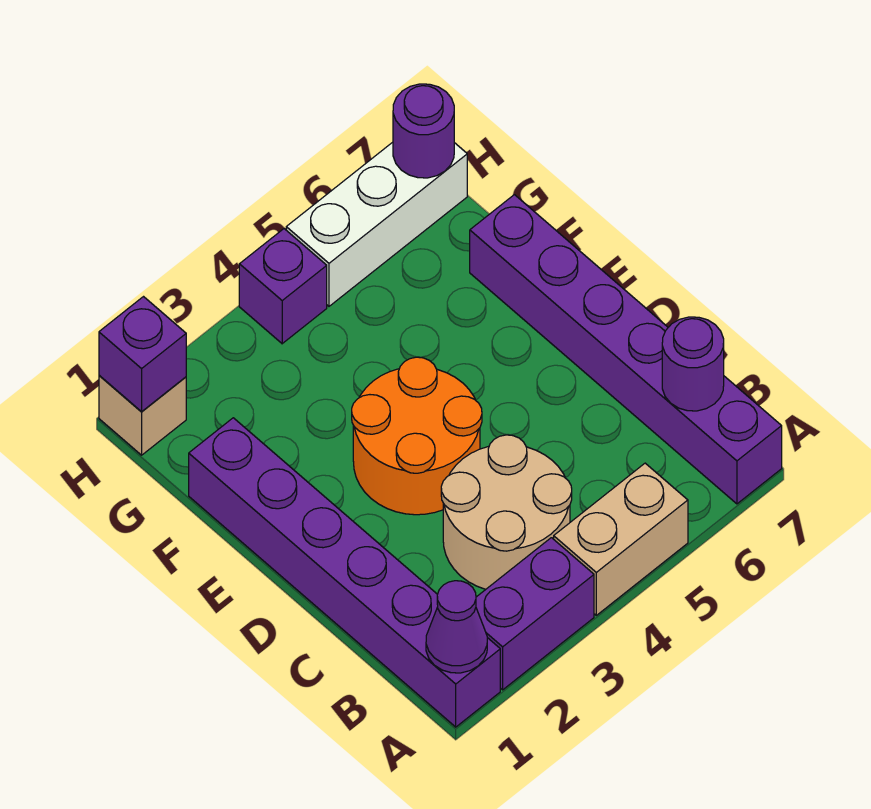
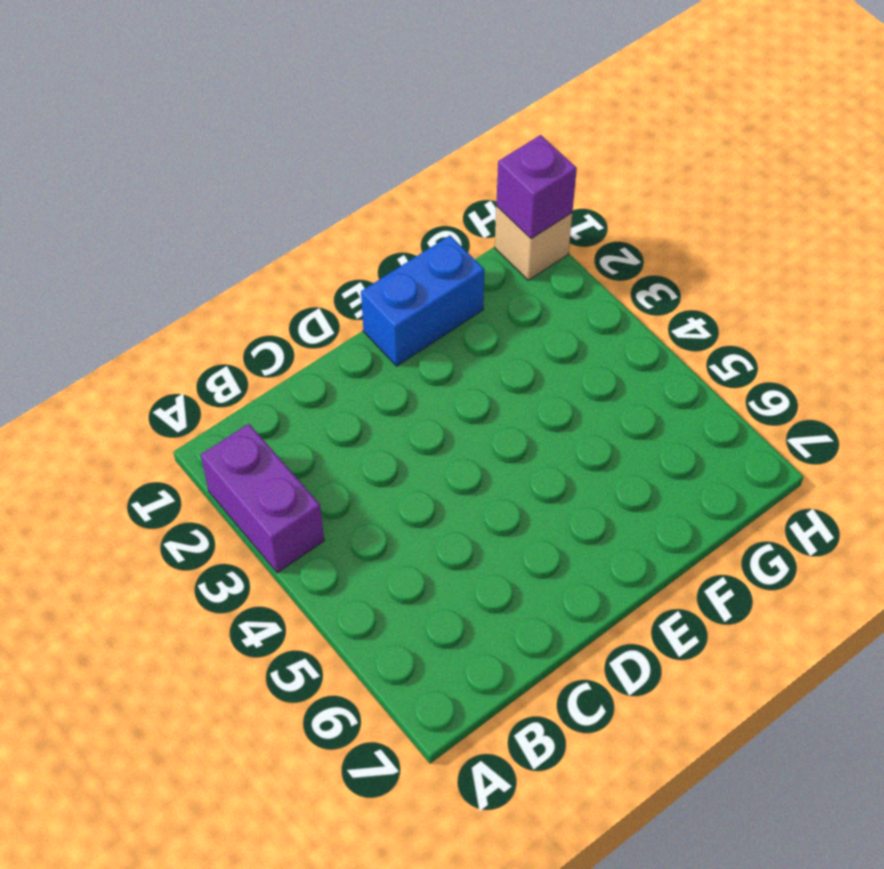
blue 1x2 brick [361,236,485,366] -> purple 1x6 brick [189,418,500,727]
none -> tan 1x2 brick [554,463,688,615]
none -> purple 1x6 brick [470,195,782,504]
none -> tan 2x2 round brick [441,435,572,589]

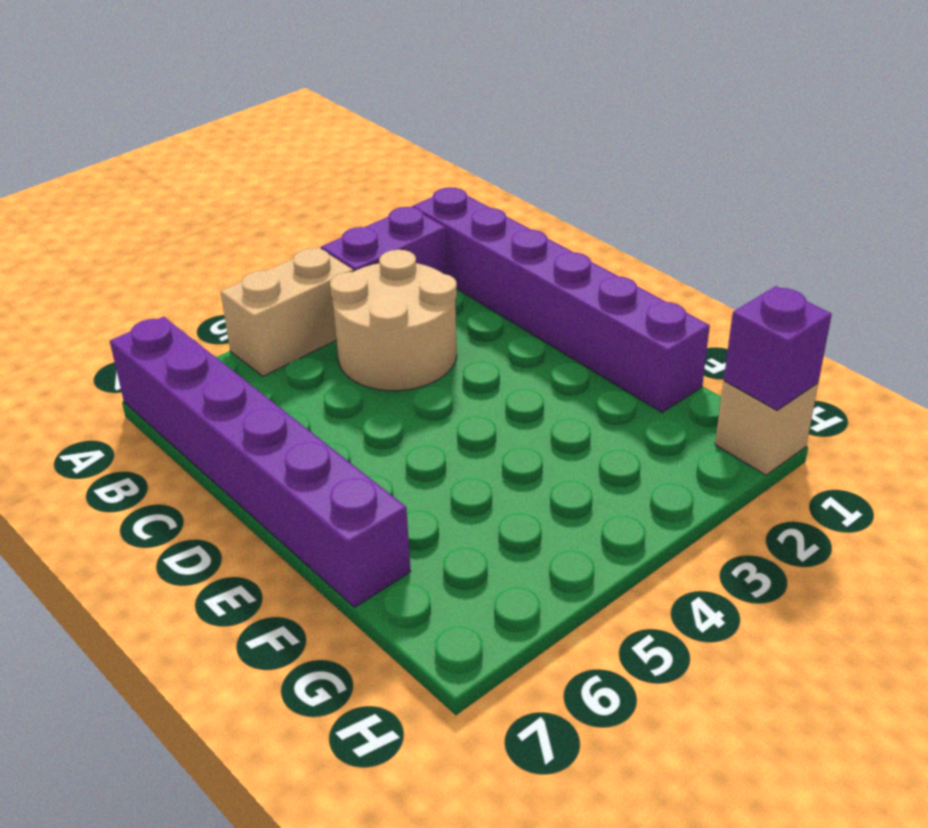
none -> orange 2x2 round brick [352,357,482,515]
none -> purple 1x1 brick [239,229,327,344]
none -> white 1x3 brick [286,142,467,306]

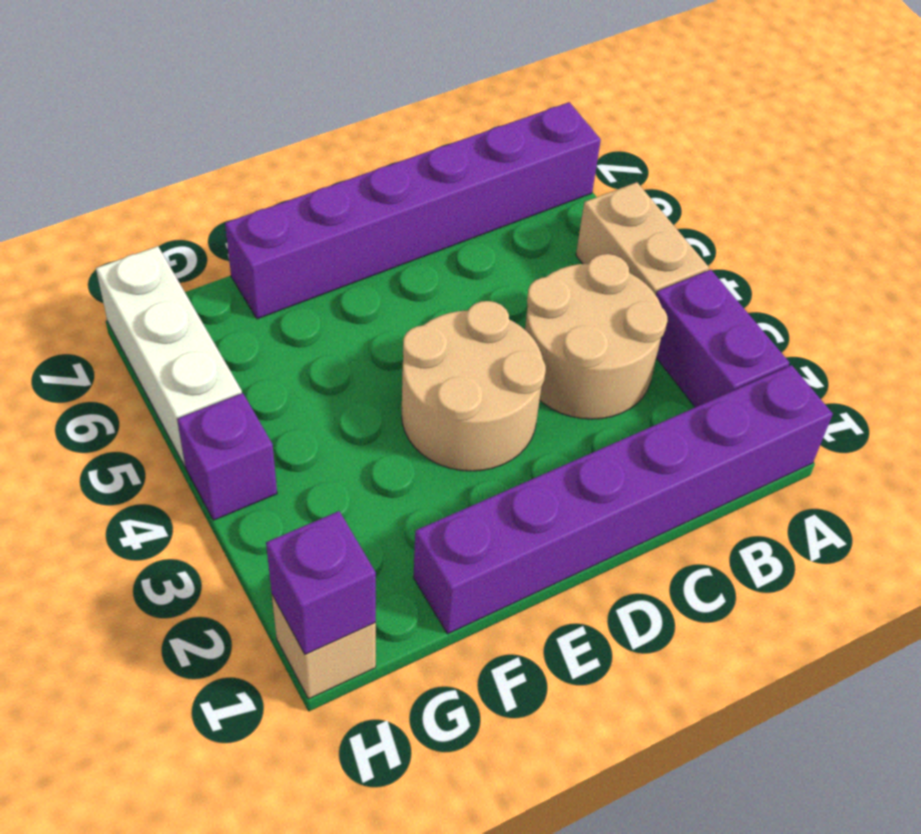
tan 2x2 round brick [402,301,546,471] -> orange 2x2 round brick [352,357,482,515]
none -> purple 1x1 cone [426,581,487,673]
none -> purple 1x1 round brick [662,317,724,411]
none -> purple 1x1 round brick [393,84,454,178]

